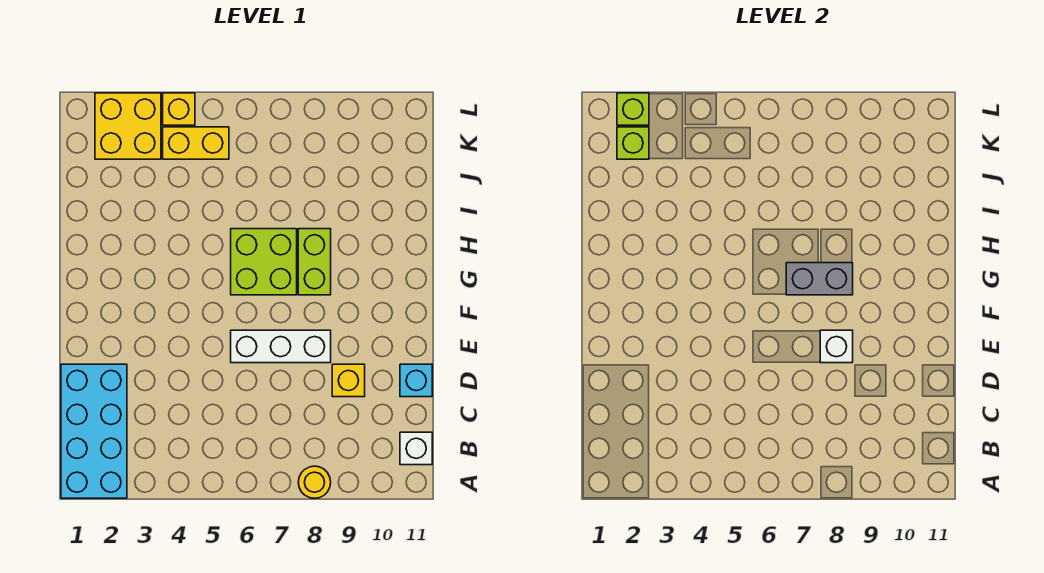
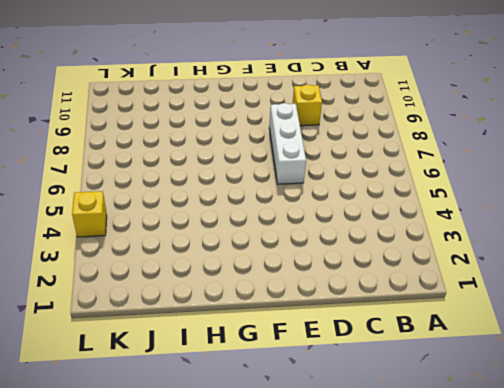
none -> cyan 2x4 brick [61,364,127,498]
none -> yellow 1x1 round brick [298,466,331,498]
none -> white 1x1 brick [400,432,432,465]

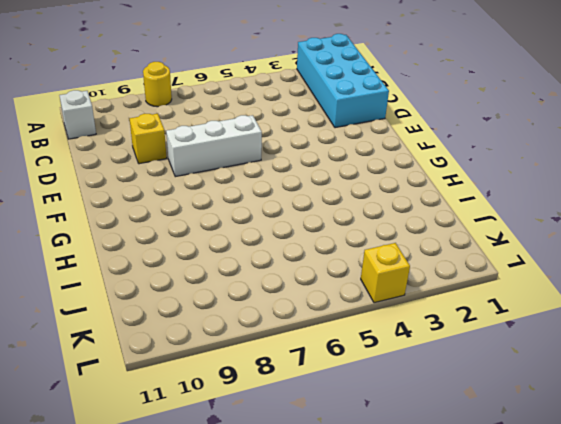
none -> cyan 1x1 brick [400,364,432,397]
none -> lime 2x2 brick [231,229,297,295]
none -> lime 1x2 brick [298,229,331,295]

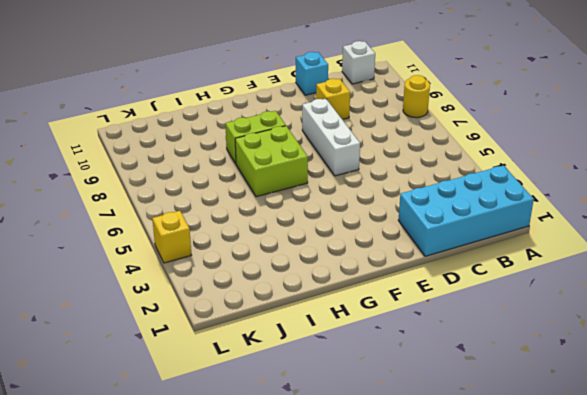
none -> yellow 2x2 brick [95,93,161,159]
none -> yellow 1x2 brick [163,127,229,159]
none -> white 1x1 brick [820,330,853,363]

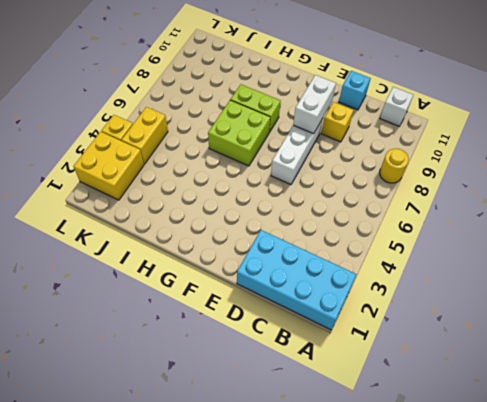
white 1x2 brick [293,75,336,134] -> white 1x1 brick [820,330,853,363]
none -> grey 1x2 brick [786,263,853,295]
none -> lime 1x1 brick [617,127,649,159]
none -> lime 1x1 brick [617,93,649,125]

